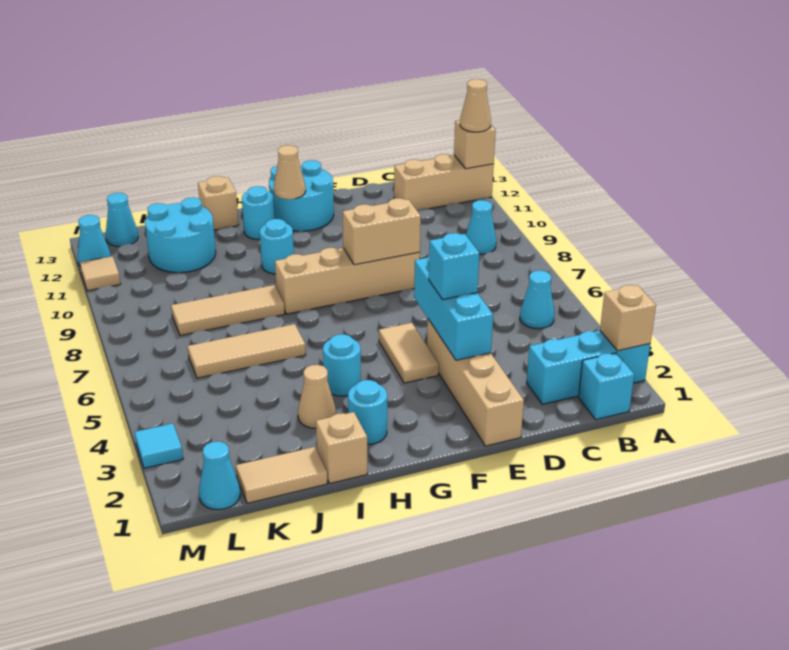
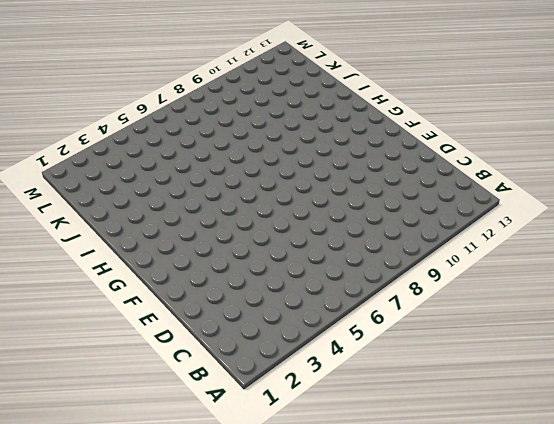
none -> cyan 1x3 brick [527,331,650,404]
none -> tan 1x3 brick [394,154,494,210]
none -> cyan 1x1 brick [579,353,634,419]
none -> cyan 1x1 cone [520,270,555,329]

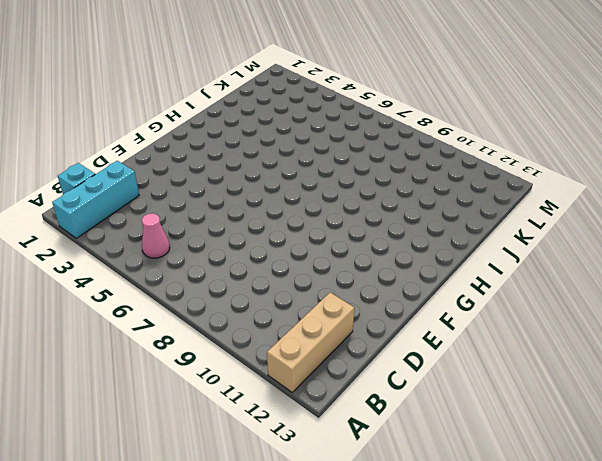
pink 1x1 cone [142,213,170,258] -> cyan 1x1 cone [520,270,555,329]
none -> cyan 1x1 cone [466,200,496,254]
none -> tan 1x4 brick [427,319,524,446]
none -> tan 1x4 brick [275,248,420,314]
none -> tan 1x2 tile [379,323,439,383]

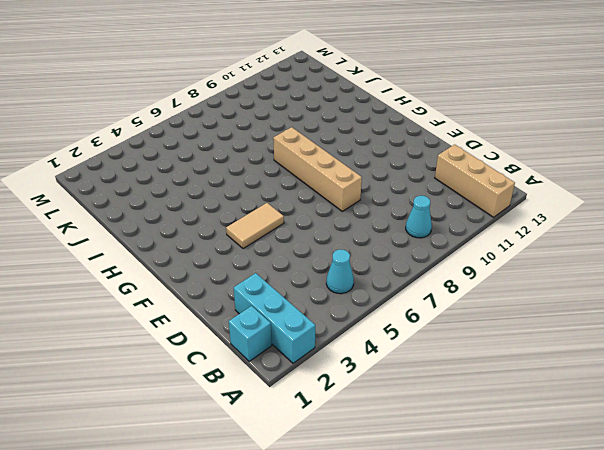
none -> tan 1x4 brick [427,319,524,446]
none -> cyan 2x2 round brick [269,160,334,231]
none -> cyan 1x1 round brick [348,380,387,444]
none -> cyan 1x1 round brick [323,334,361,396]

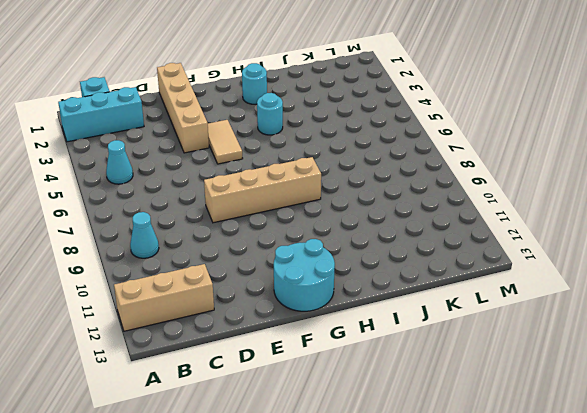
none -> cyan 1x1 round brick [260,219,294,274]
none -> cyan 1x1 round brick [242,186,275,239]
none -> tan 1x1 brick [316,412,367,484]
none -> tan 1x1 cone [298,365,336,428]

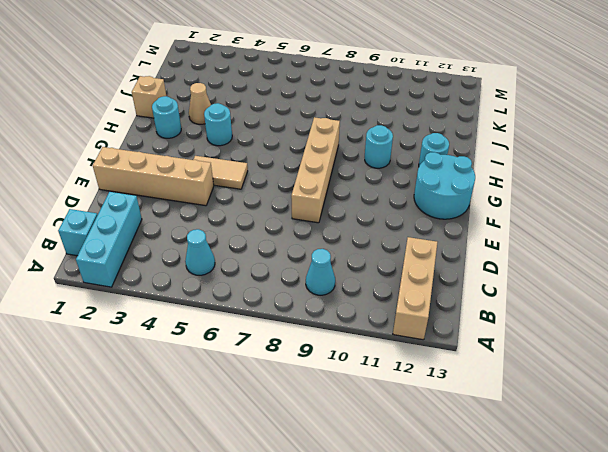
none -> tan 1x3 tile [188,324,306,378]
none -> tan 1x3 tile [171,285,285,335]
none -> tan 1x1 brick [198,176,238,230]
none -> tan 1x2 tile [236,447,327,503]

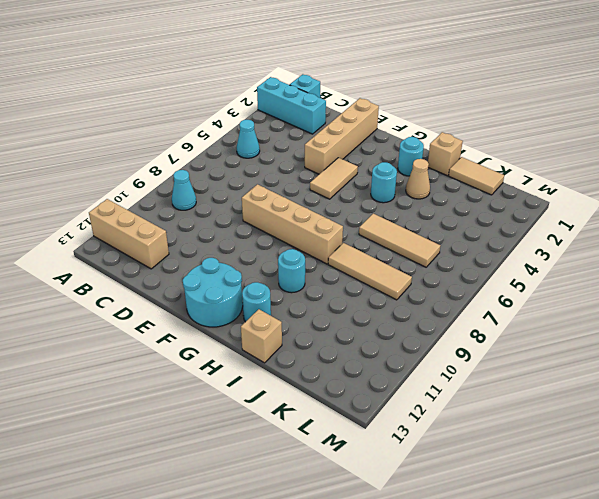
none -> cyan 2x2 round brick [145,197,216,273]
none -> cyan 1x1 cone [199,441,240,510]
none -> cyan 1x1 cone [106,193,138,246]
none -> cyan 1x1 tile [135,423,183,468]

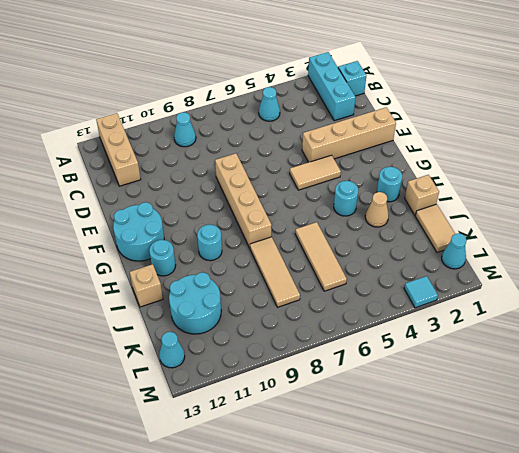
none -> tan 1x1 tile [80,256,120,291]
none -> cyan 1x1 cone [78,215,111,265]
none -> tan 1x1 brick [600,285,656,351]
none -> tan 1x1 brick [454,120,496,169]

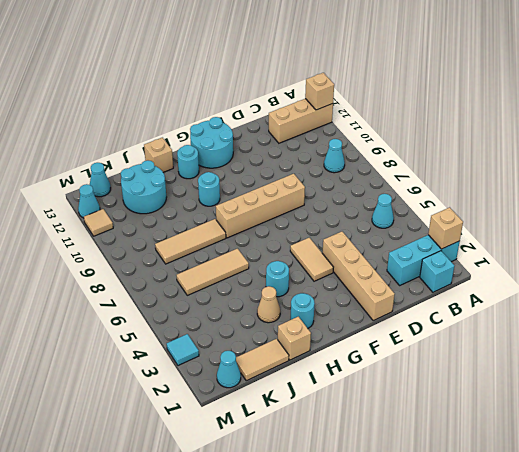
none -> cyan 1x3 brick [414,257,493,360]
none -> tan 1x2 brick [343,198,421,265]
none -> tan 1x1 cone [274,145,306,199]
none -> tan 1x1 cone [460,79,491,132]

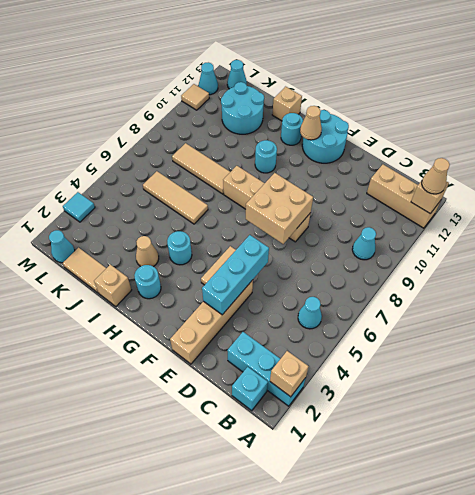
tan 2x2 brick [246,173,313,244] -> tan 1x2 brick [343,198,421,265]
none -> cyan 1x1 brick [429,233,479,300]

